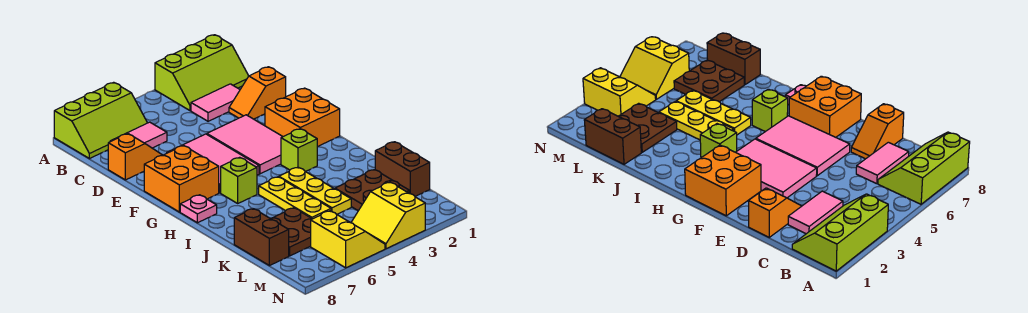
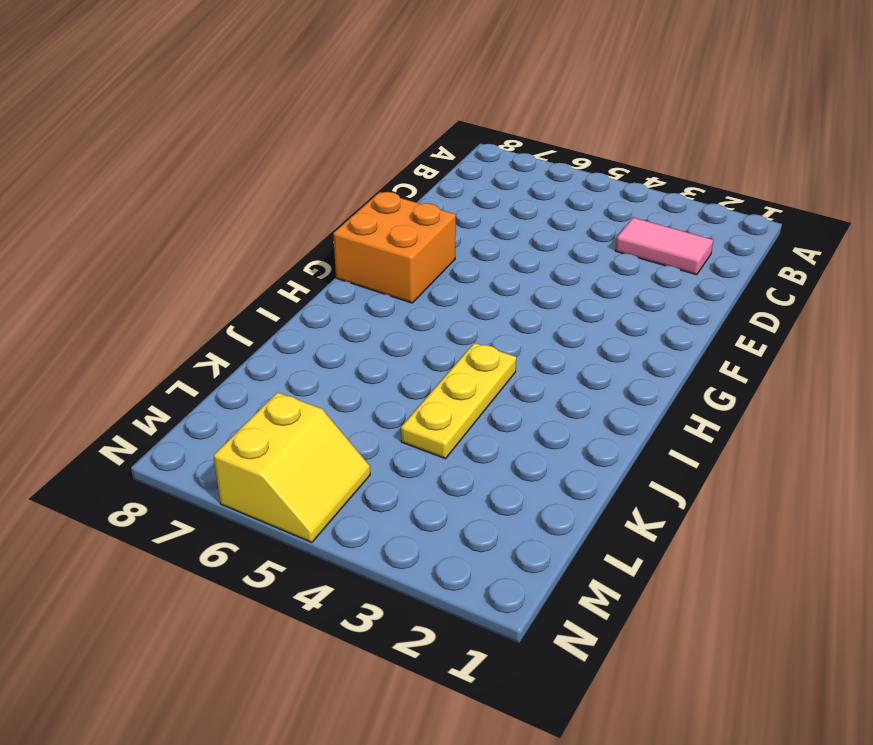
none -> lime 2x3 slope [155,35,248,111]
none -> lime 2x3 slope [54,82,147,159]
none -> pink 1x2 tile [110,122,167,148]

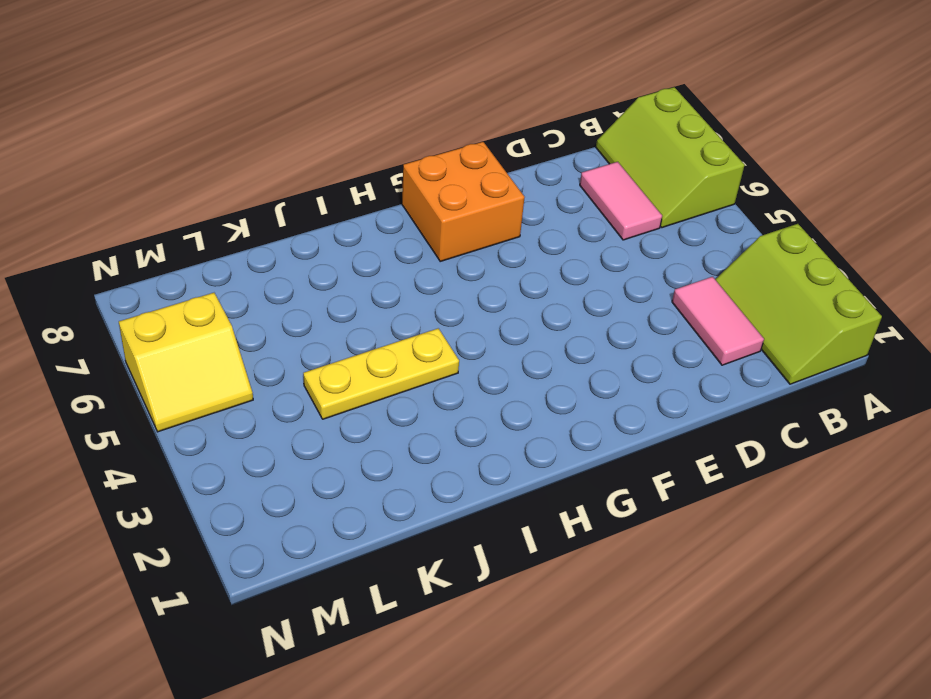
none -> orange 1x2 slope [229,67,286,119]
none -> orange 1x2 slope [108,134,163,180]
none -> pink 2x3 tile [207,115,283,174]

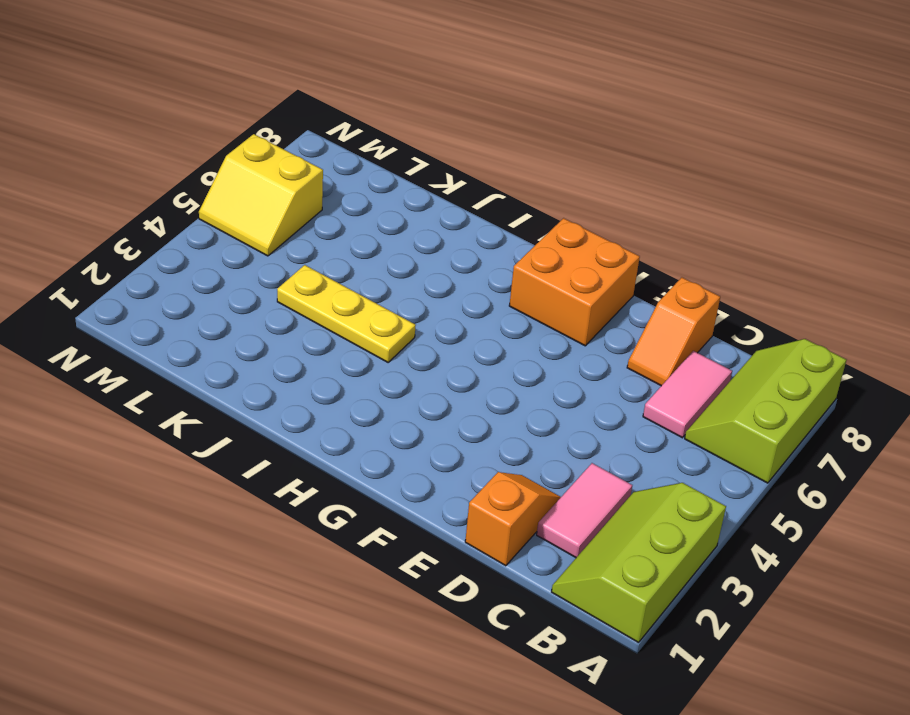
none -> pink 2x3 tile [207,115,283,174]
none -> pink 2x3 tile [167,134,259,193]
none -> orange 2x2 brick [265,88,340,147]

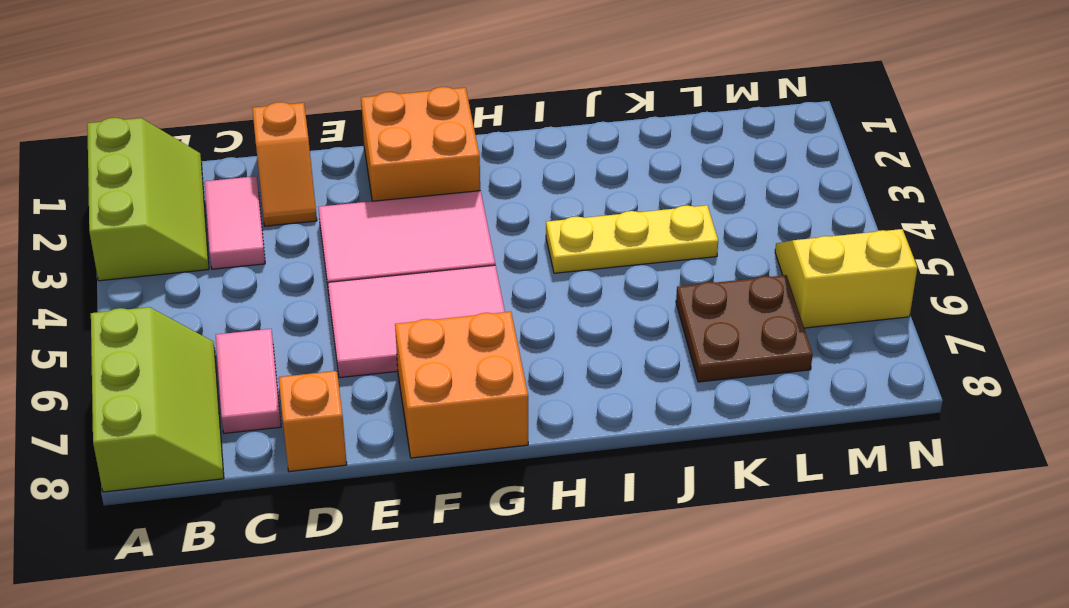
none -> lime 1x1 brick [281,129,317,172]
none -> lime 1x1 brick [221,157,257,203]
none -> pink 1x1 plate [180,195,217,223]

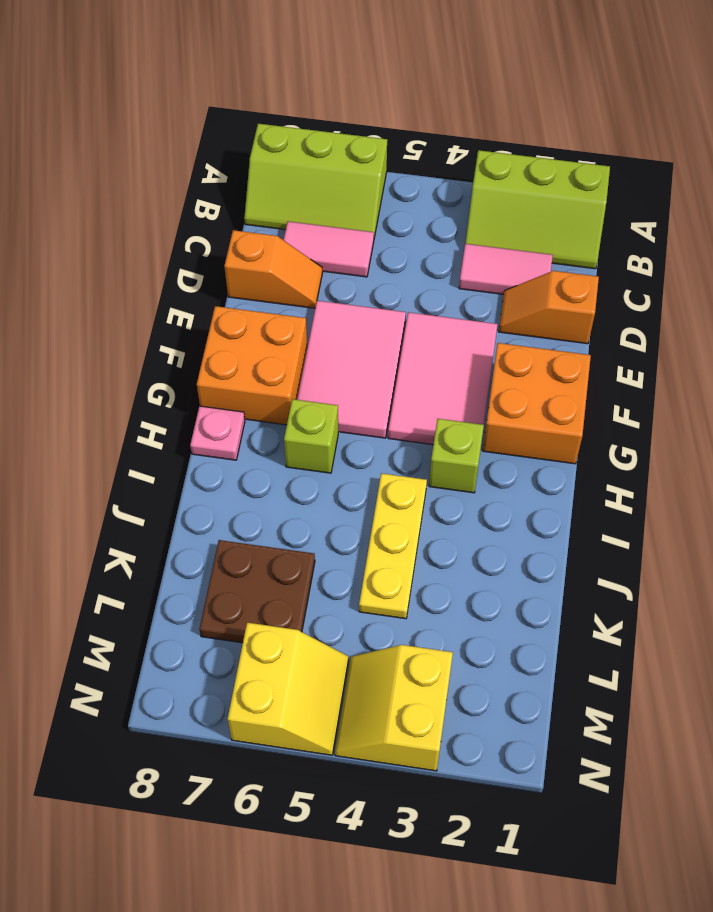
none -> yellow 1x3 plate [259,177,331,219]
none -> brown 1x2 brick [375,142,430,196]
none -> brown 2x2 plate [335,170,409,211]

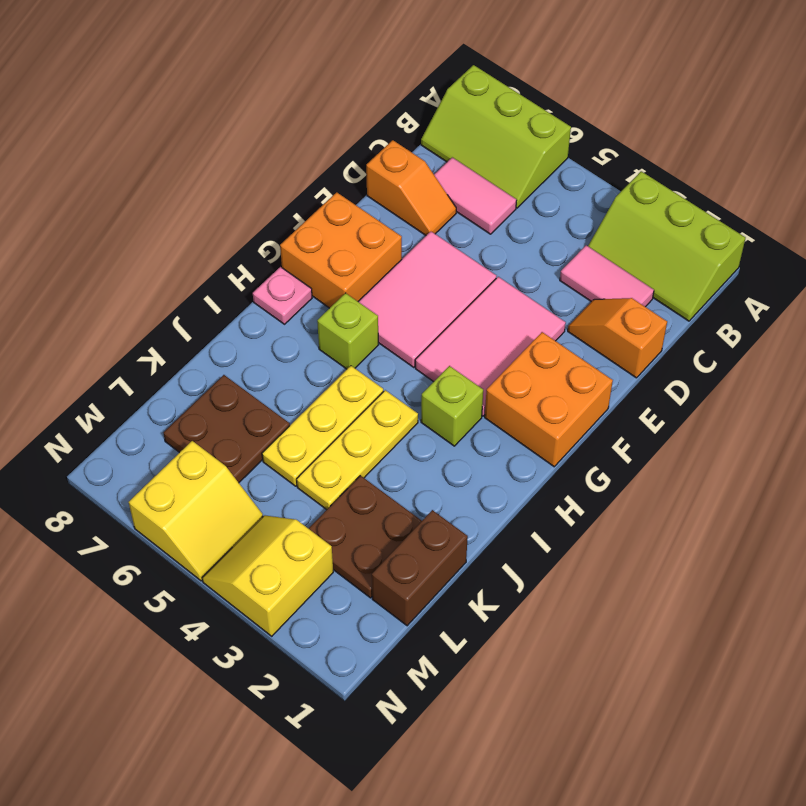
none -> brown 1x2 brick [234,209,289,266]

